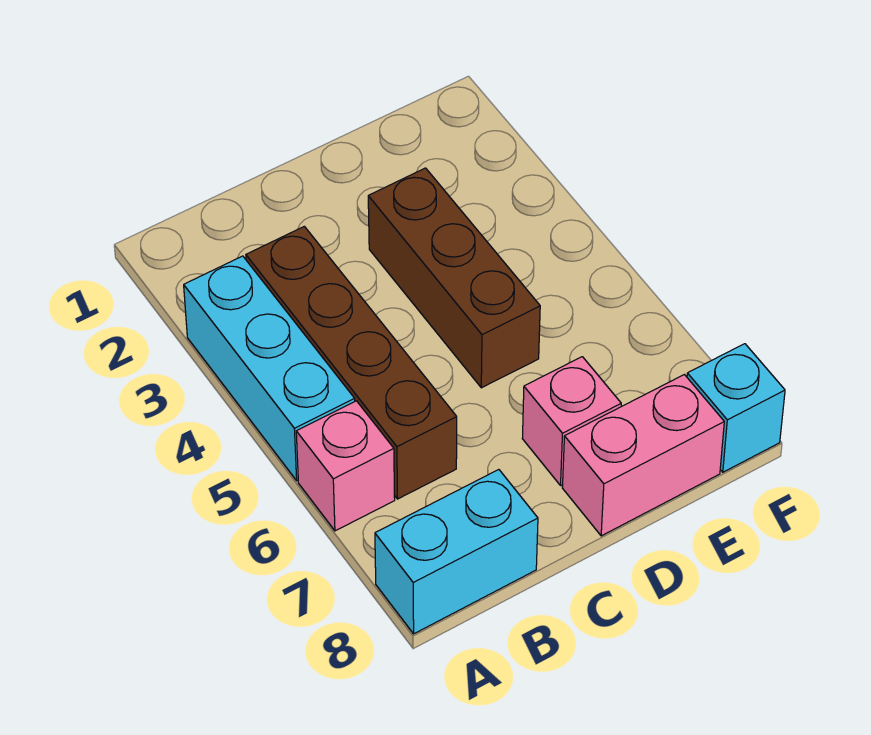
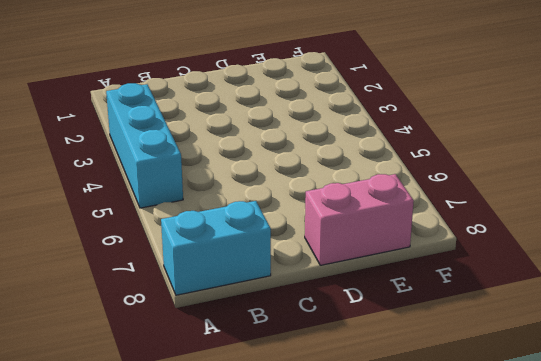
none -> pink 1x1 brick [296,401,395,531]
none -> brown 1x4 brick [246,226,457,499]

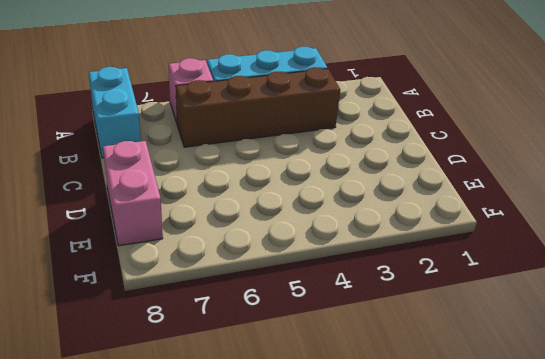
none -> brown 1x3 brick [368,168,540,388]
none -> pink 1x1 brick [522,357,621,485]

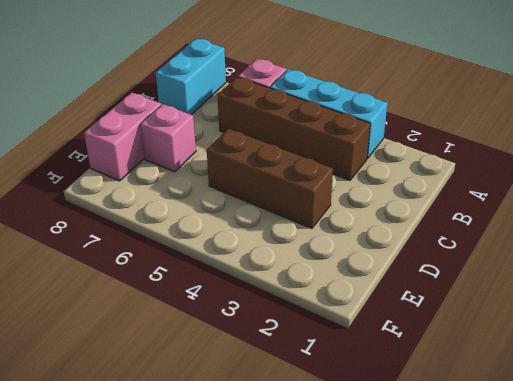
none -> cyan 1x1 brick [687,344,785,472]

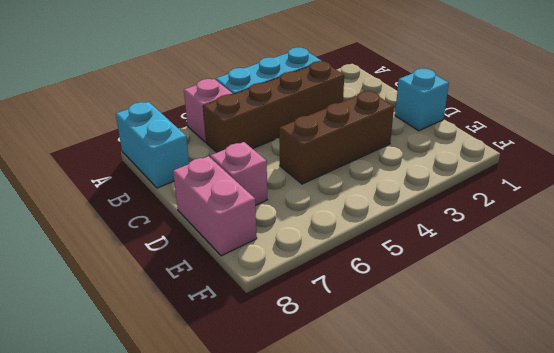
cyan 1x1 brick [395,69,449,131] -> cyan 1x1 brick moved to [687,344,785,472]

